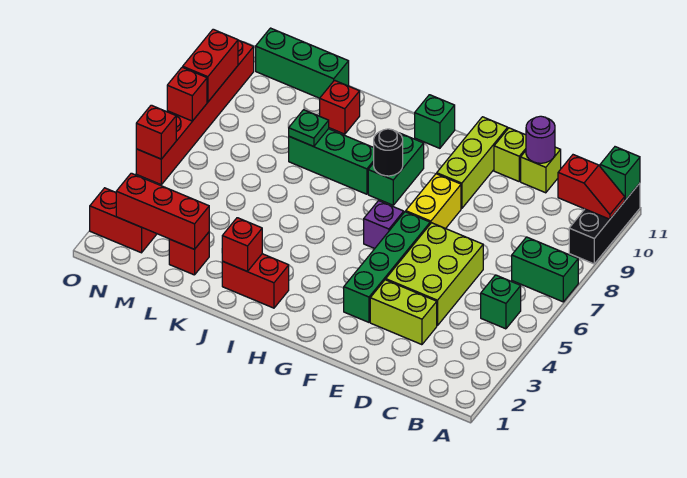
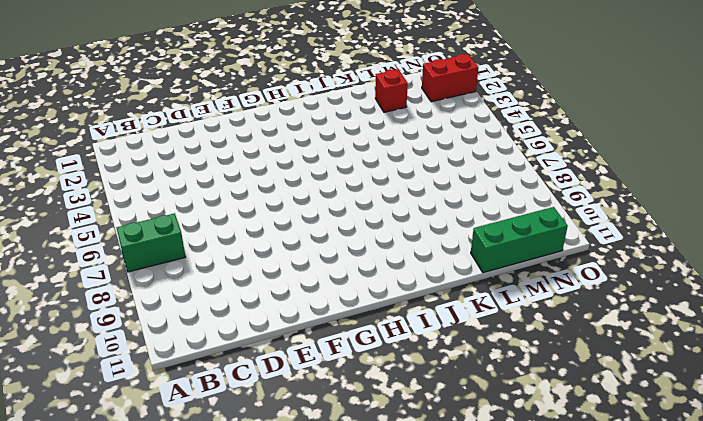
none -> black 1x3 brick [569,183,640,264]
none -> green 1x1 brick [481,275,521,329]
none -> lime 1x2 brick [370,280,437,345]
none -> lime 2x3 brick [386,223,483,326]

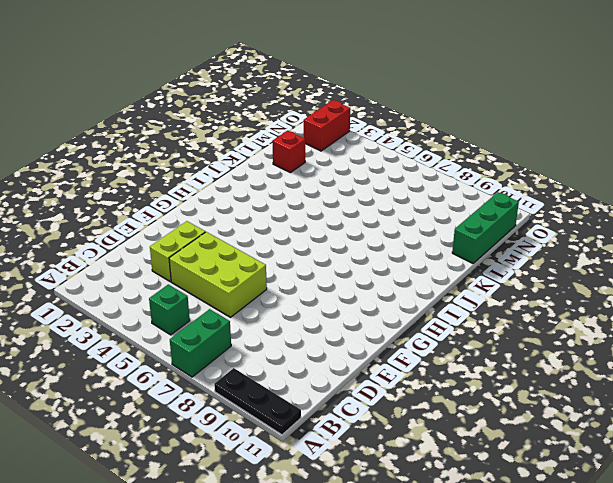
black 1x3 plate [214,368,301,435] -> black 1x3 brick [569,183,640,264]
none -> lime 1x1 brick [521,147,561,193]
none -> lime 1x1 brick [494,128,526,181]
none -> green 1x4 brick [344,212,430,322]
none -> yellow 1x2 brick [406,174,461,229]

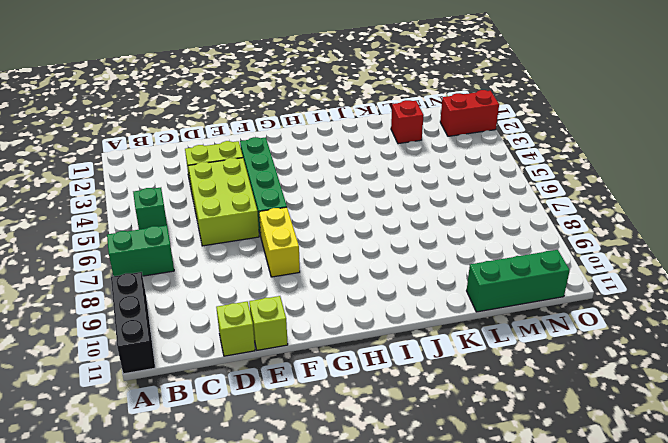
none -> lime 1x3 brick [437,117,508,209]
none -> purple 1x1 brick [364,201,404,249]
none -> green 1x2 brick [368,133,424,205]
none -> green 1x1 brick [415,95,455,148]

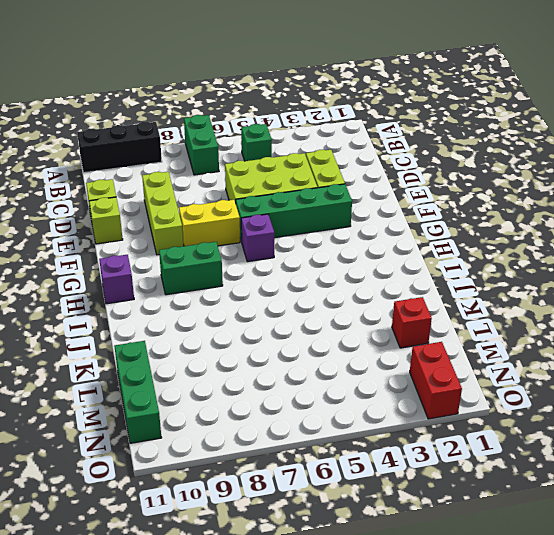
lime 1x3 brick [142,172,183,255] -> lime 1x3 brick turned to [437,117,508,209]
purple 1x1 brick [99,255,134,304] -> green 1x1 brick [415,95,455,148]
none -> red 1x2 brick [222,254,289,308]
none -> green 1x3 brick [289,129,374,194]
none -> red 1x1 brick [320,80,360,134]
none -> red 1x6 brick [136,40,254,185]

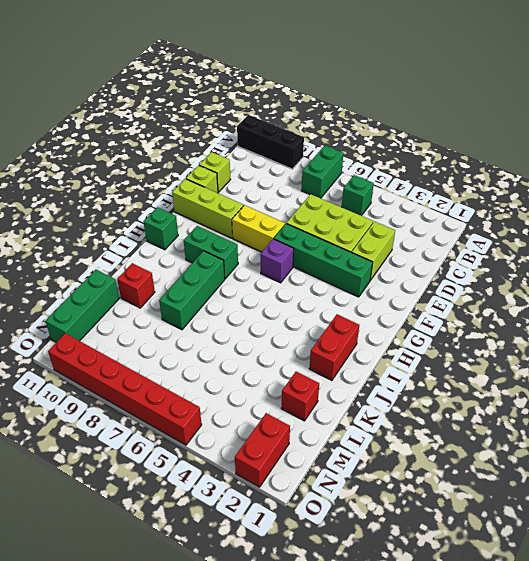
none -> red 1x2 slope [558,155,625,219]
none -> green 1x1 brick [600,147,640,200]
none -> purple 1x1 round brick [526,116,555,163]
none -> black 1x1 round brick [374,129,403,176]

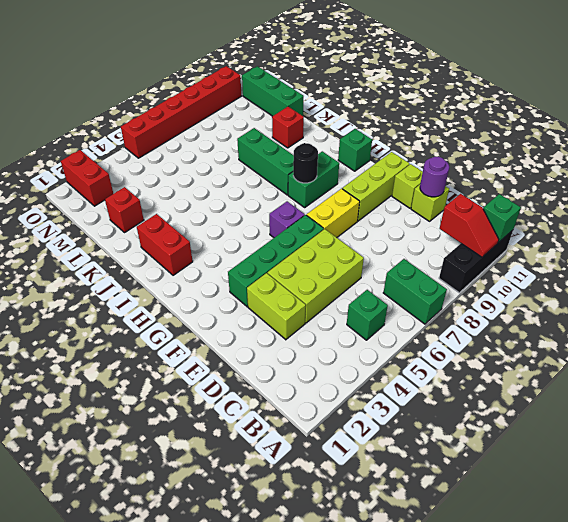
none -> red 1x1 brick [222,218,262,272]
none -> green 1x1 plate [289,110,329,147]
none -> red 1x3 brick [116,173,209,249]
none -> red 1x1 brick [136,105,176,159]

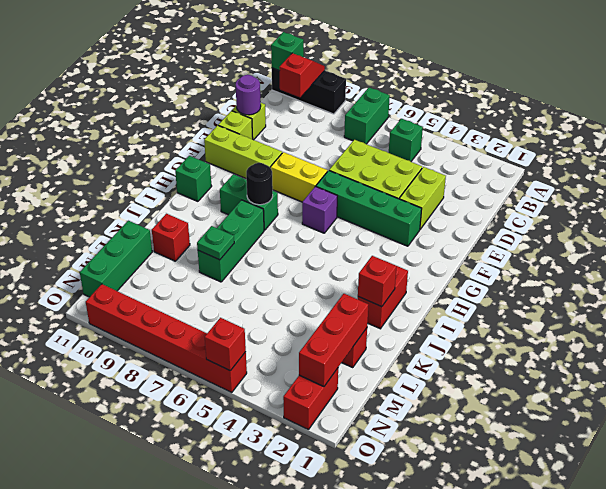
none -> red 1x1 brick [167,67,207,121]
none -> red 1x2 brick [183,29,238,102]

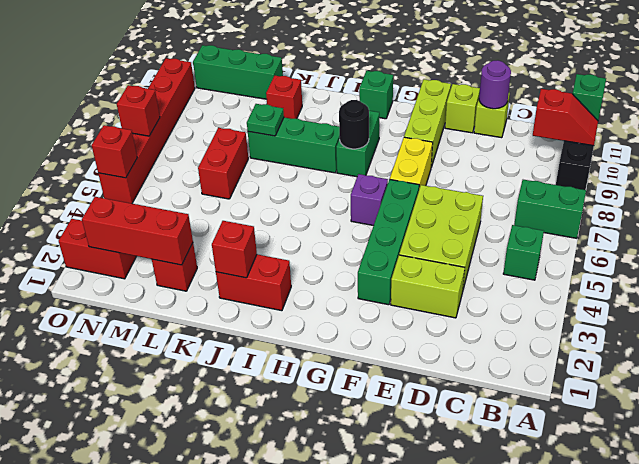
red 1x2 brick [198,128,248,199] -> red 1x2 brick moved to [183,29,238,102]

